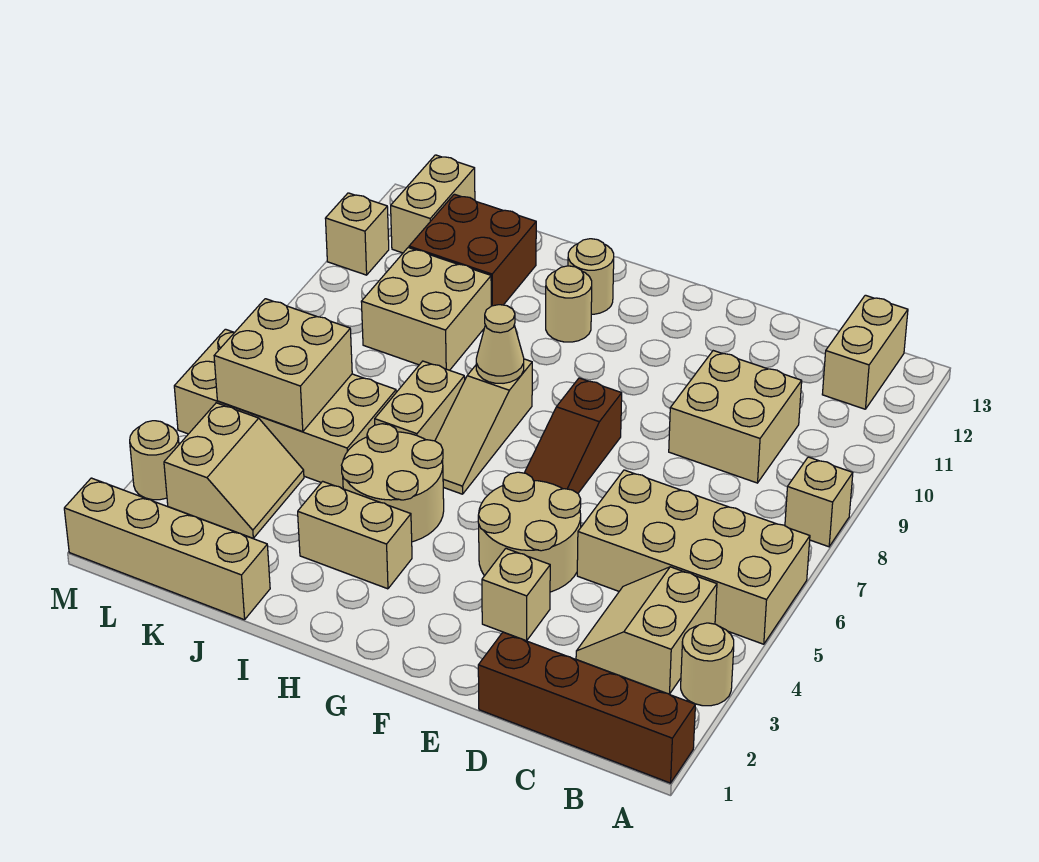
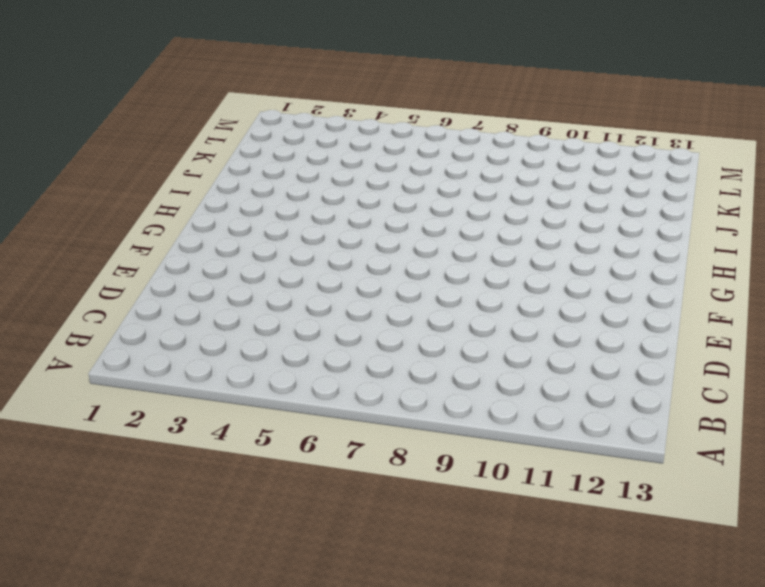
none -> brown 1x4 brick [478,632,695,783]
none -> tan 1x1 round brick [681,623,734,706]
none -> tan 2x4 brick [577,470,810,644]

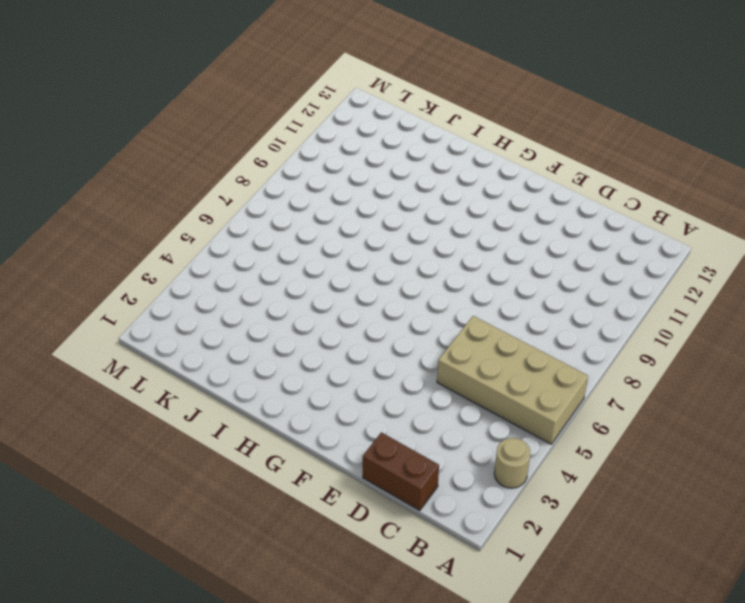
brown 1x2 brick [363,432,439,511] -> brown 1x4 brick [478,632,695,783]
none -> tan 1x1 brick [785,457,853,547]
none -> tan 2x2 slope [576,567,717,694]
none -> tan 1x2 brick [822,295,908,409]

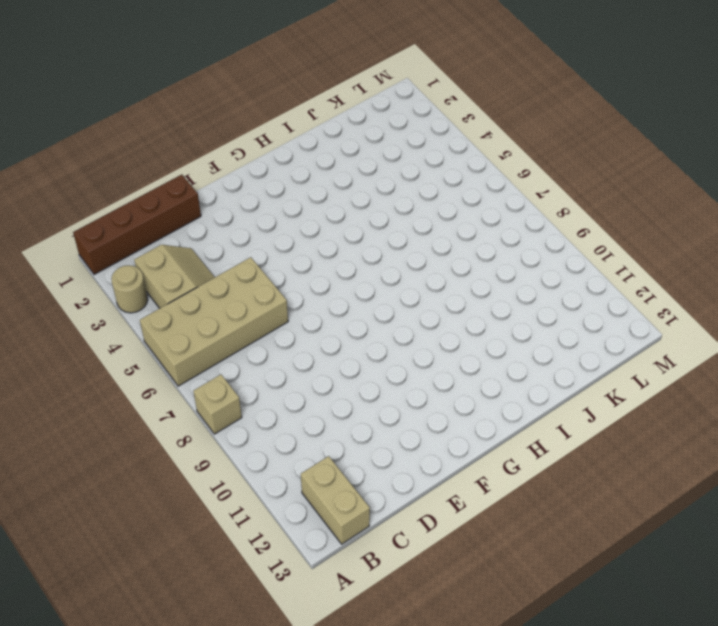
none -> tan 2x2 brick [669,351,802,483]
none -> tan 1x1 brick [482,549,550,641]
none -> tan 2x2 round brick [478,472,581,592]

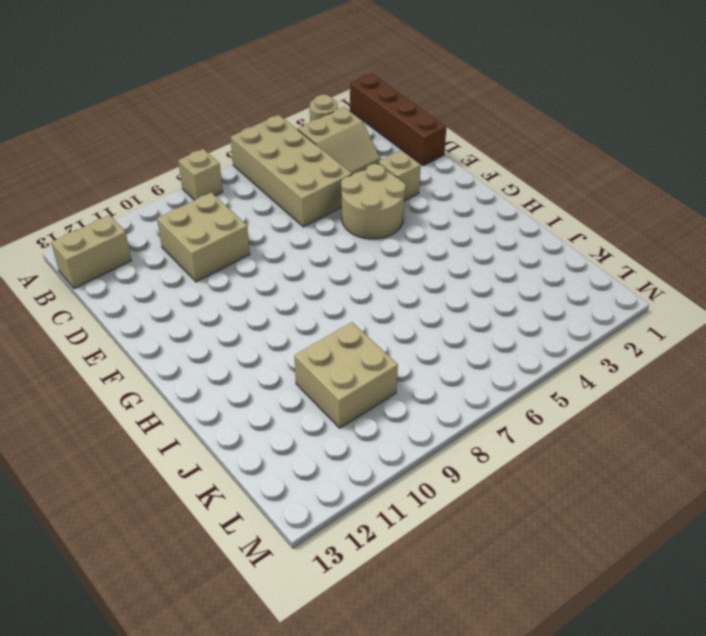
none -> brown 1x3 slope [525,378,622,493]
none -> tan 1x2 brick [298,481,412,589]
none -> tan 2x2 round brick [341,424,444,542]

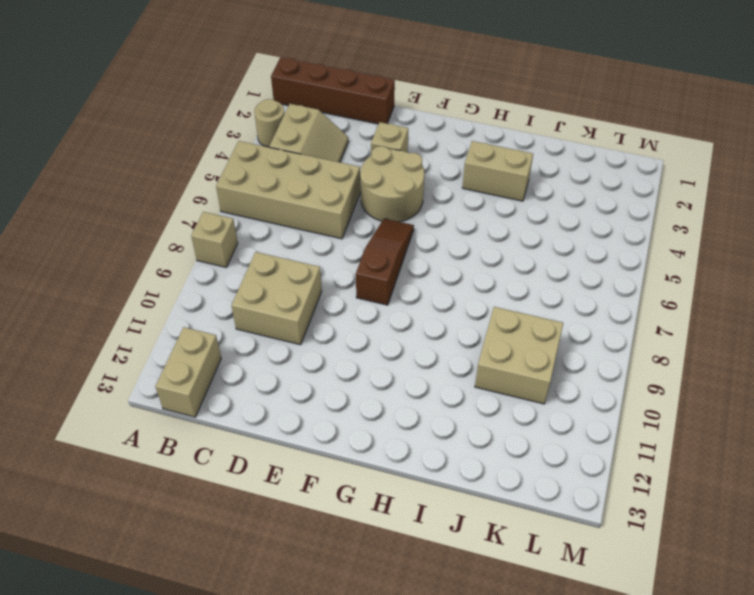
none -> tan 2x2 round brick [341,424,444,542]
none -> tan 1x3 slope [435,359,532,494]
none -> tan 1x1 round brick [546,266,592,342]

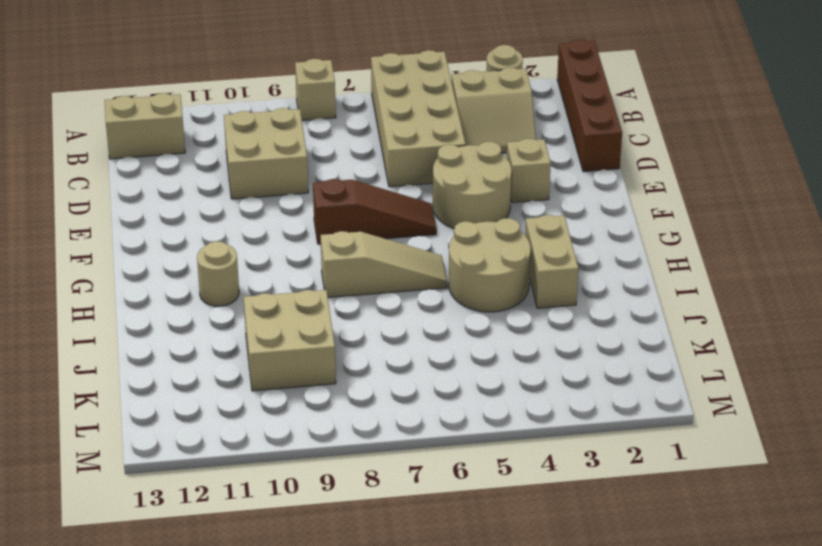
none -> tan 1x1 round brick [568,239,614,314]
none -> tan 1x2 brick [375,361,465,441]
none -> tan 1x4 brick [64,478,270,620]

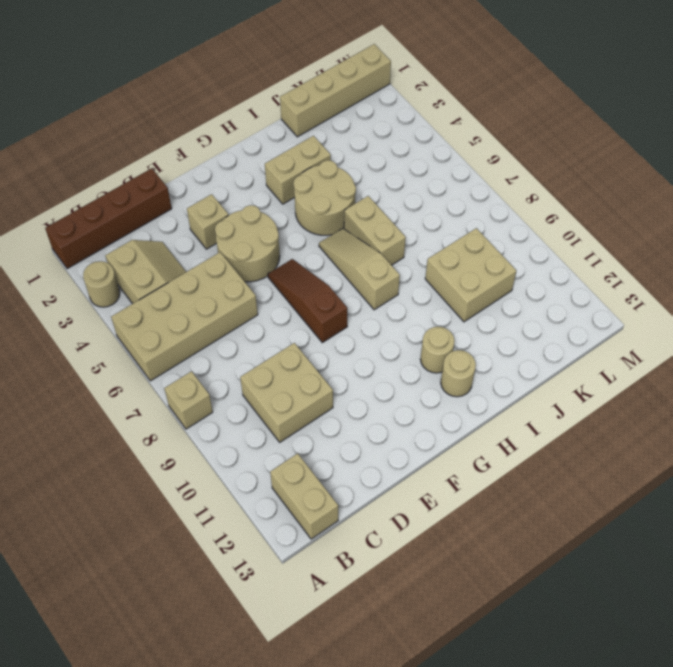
none -> tan 2x4 brick [174,329,396,489]
none -> brown 2x2 brick [409,194,536,306]
none -> tan 2x2 slope [164,403,304,538]

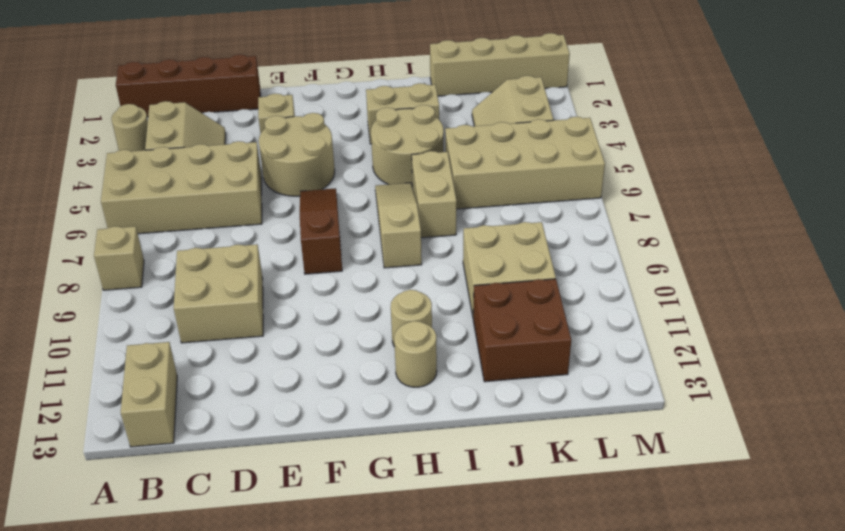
none -> tan 1x2 brick [391,155,475,253]
none -> tan 1x1 round brick [130,421,179,500]
none -> tan 1x1 brick [325,193,389,275]

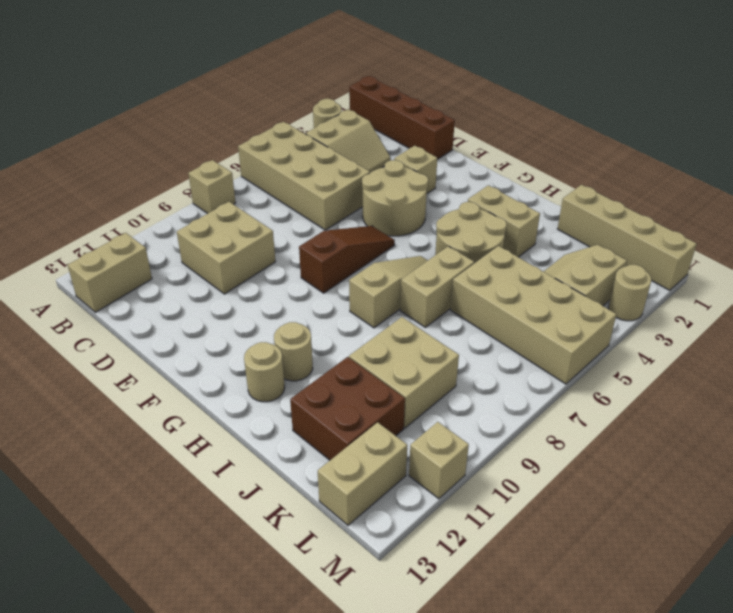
none -> tan 1x1 cone [476,305,524,383]
none -> tan 2x2 brick [214,299,352,432]

